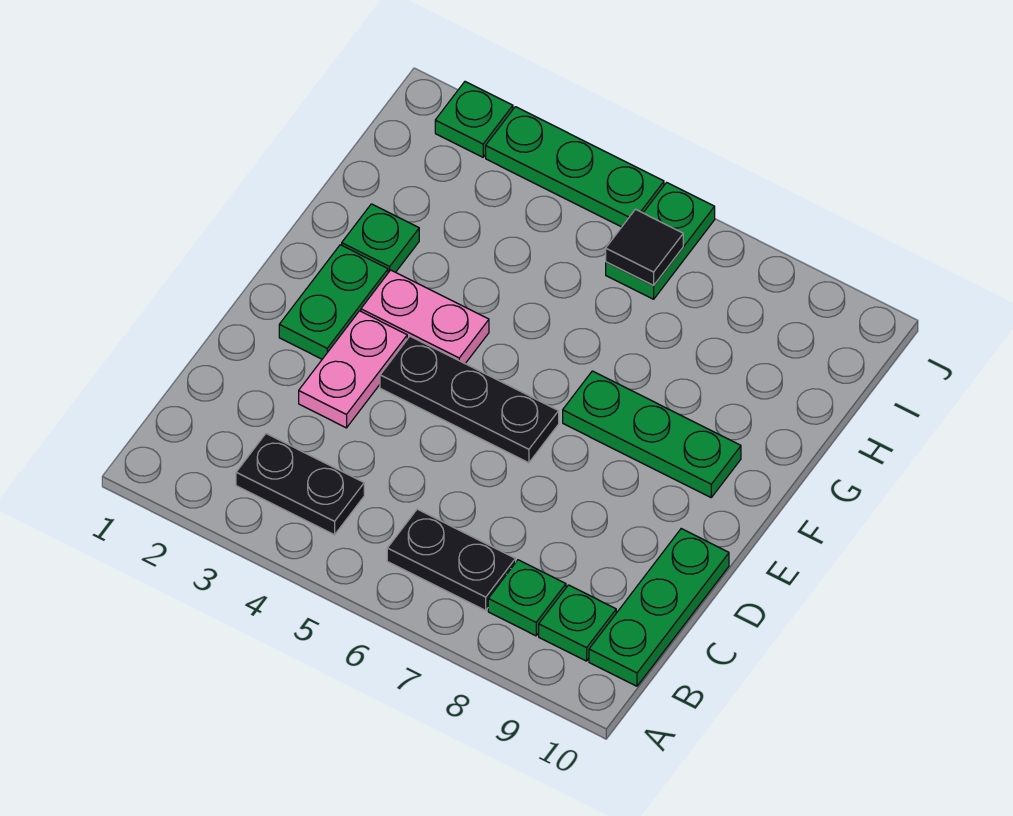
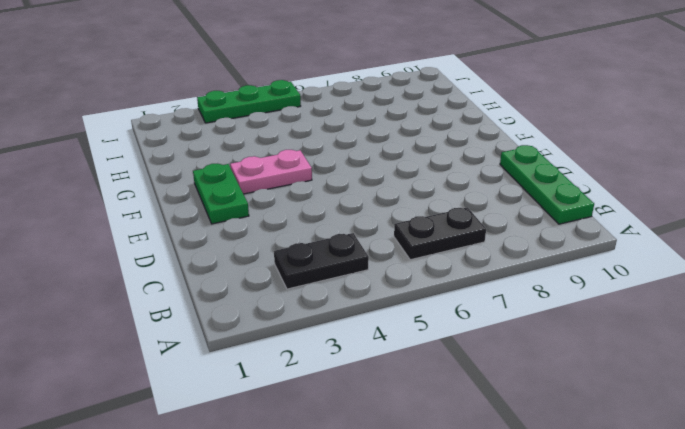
none -> green 1x1 plate [488,560,566,636]
none -> green 1x1 plate [539,585,616,661]
none -> pink 1x2 plate [299,311,407,428]

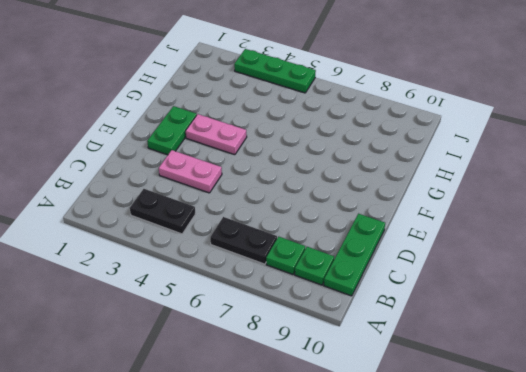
pink 1x2 plate [159,150,222,193] -> pink 1x2 plate turned to [299,311,407,428]
none -> black 1x3 plate [380,336,559,463]
none -> green 1x3 plate [563,371,741,497]
none -> green 1x1 plate [342,204,419,273]

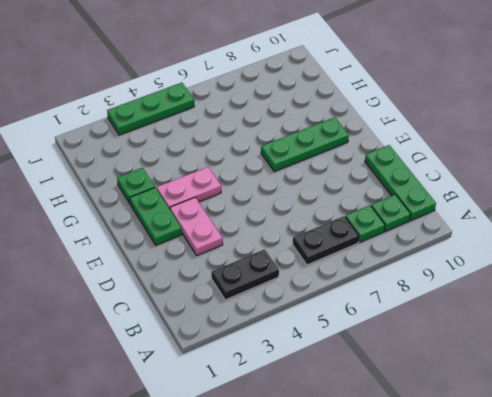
none -> black 1x3 plate [380,336,559,463]
none -> green 1x2 plate [606,182,715,299]
none -> green 1x1 plate [435,82,513,157]

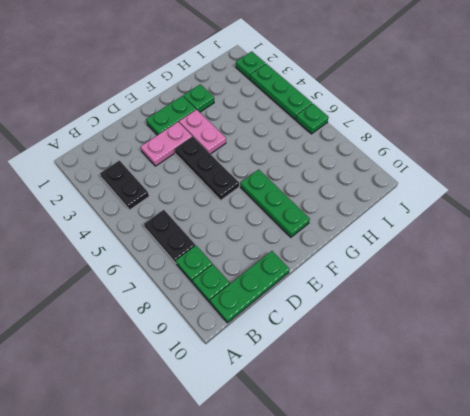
green 1x1 plate [296,104,329,134] -> green 1x2 plate [606,182,715,299]
none -> black 1x1 tile [606,209,683,285]

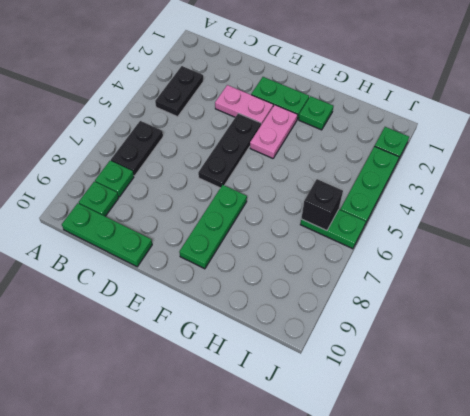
black 1x1 brick [301,179,343,231] -> black 1x1 tile [606,209,683,285]

